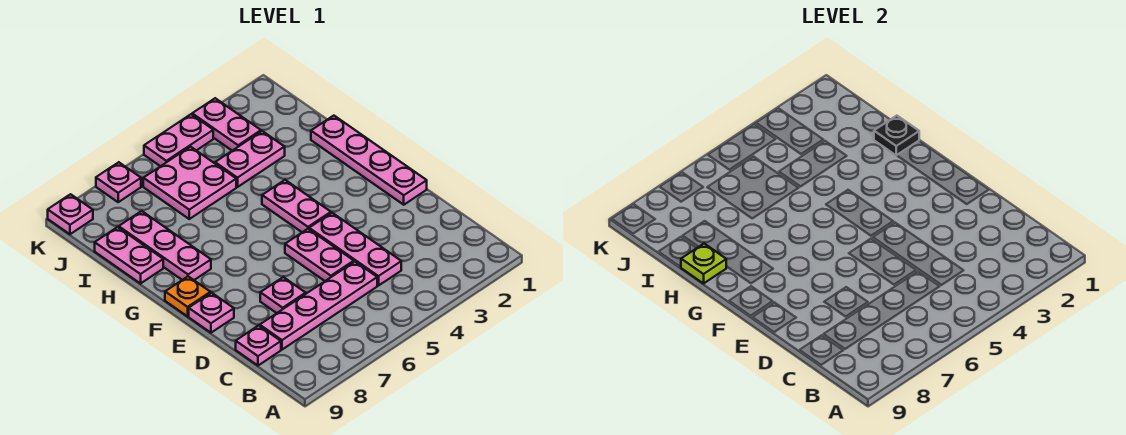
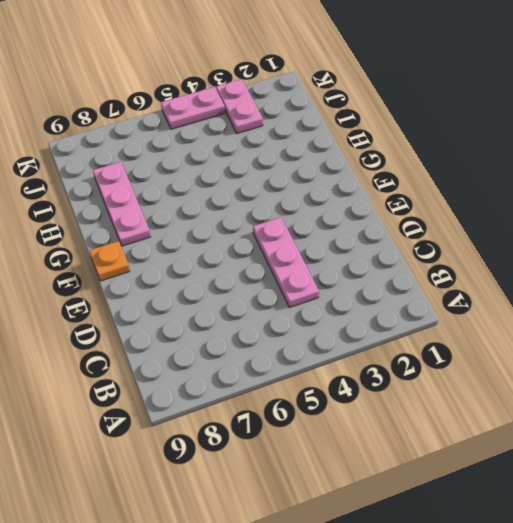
none -> pink 1x4 plate [260,262,377,350]
none -> pink 1x1 plate [236,326,281,366]
none -> pink 1x2 plate [285,229,354,281]

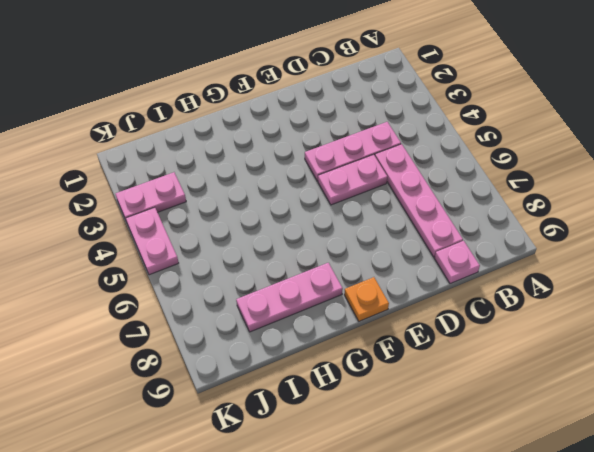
none -> pink 1x1 plate [260,277,306,313]
none -> pink 1x4 plate [311,116,427,205]
none -> pink 1x1 plate [189,293,234,333]

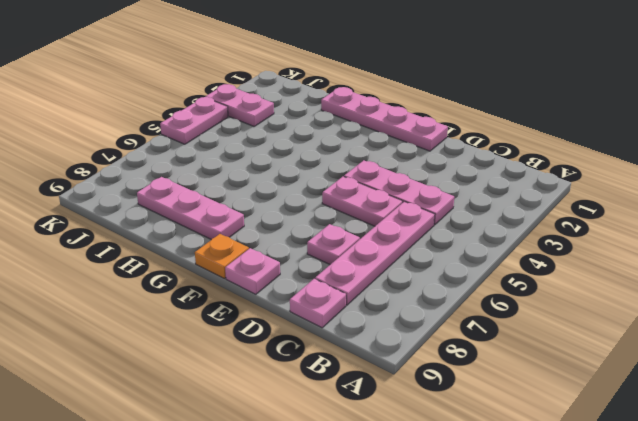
none -> pink 1x2 plate [262,180,331,232]
none -> pink 1x2 plate [95,227,163,284]
none -> pink 1x2 plate [215,131,285,187]

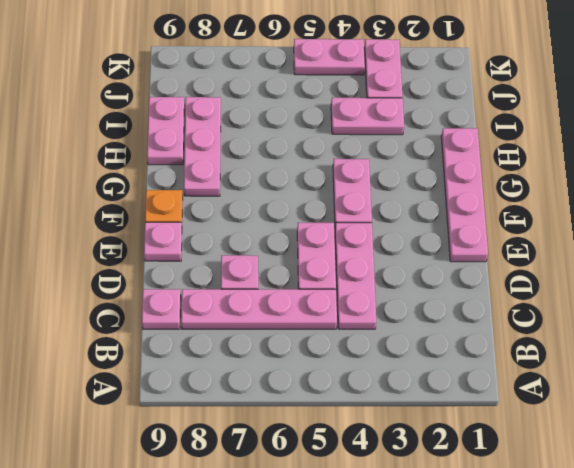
none -> pink 2x2 plate [143,147,236,219]
none -> pink 1x1 plate [96,162,141,202]
none -> pink 1x1 plate [48,194,93,234]

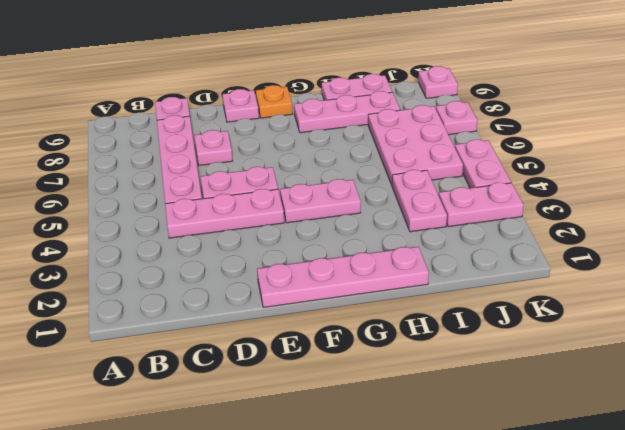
pink 2x3 plate [368,105,463,185] -> pink 2x2 plate [143,147,236,219]
none -> black 1x1 plate [874,116,919,155]
none -> lime 1x1 plate [681,244,726,284]

